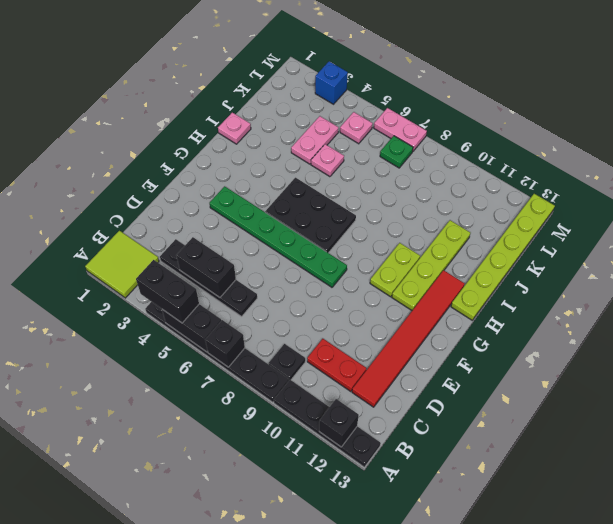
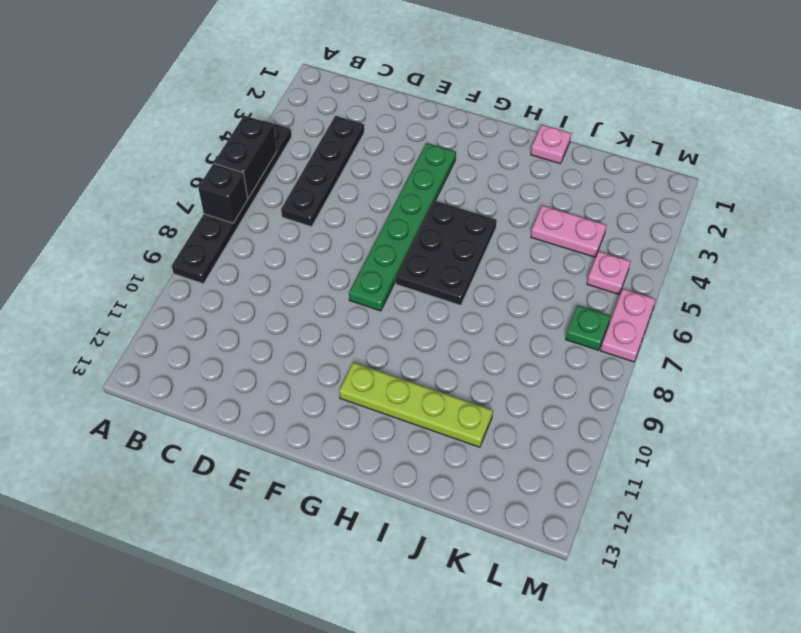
none -> lime 2x2 tile [85,231,159,298]
none -> black 1x4 plate [274,380,381,467]
none -> black 1x1 plate [269,344,305,380]

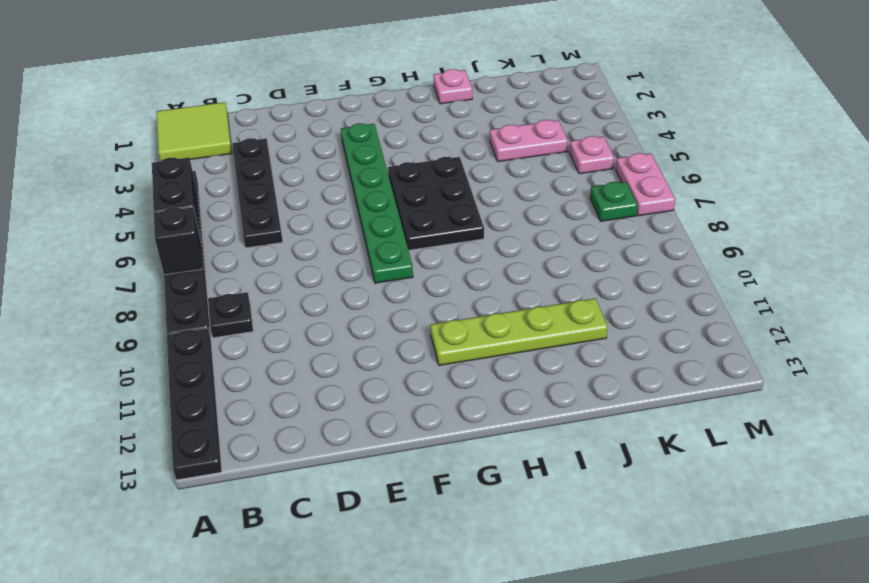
none -> red 1x2 plate [307,339,367,392]
none -> red 1x6 tile [352,270,465,407]
none -> lime 1x2 plate [370,243,420,297]

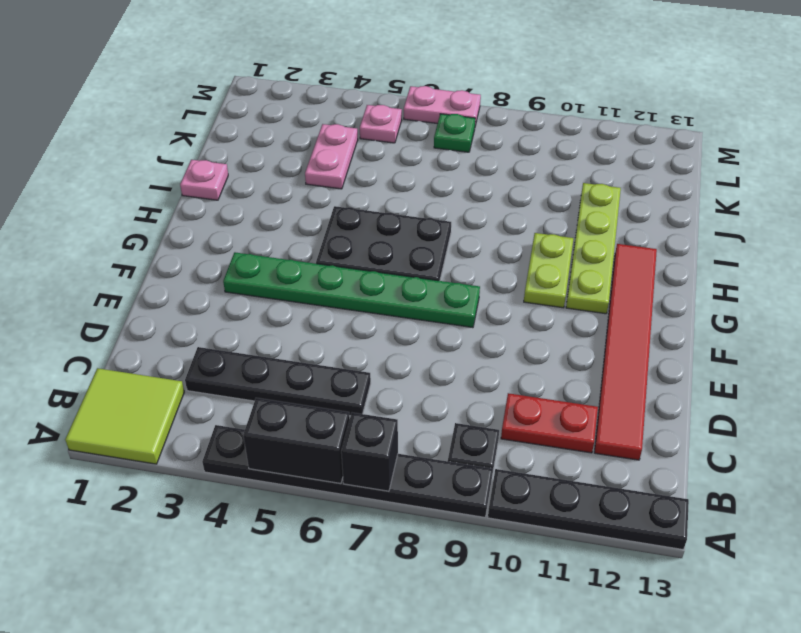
none -> lime 1x6 plate [451,194,555,320]
none -> pink 1x1 plate [311,144,344,177]
none -> blue 1x1 brick [315,61,348,104]

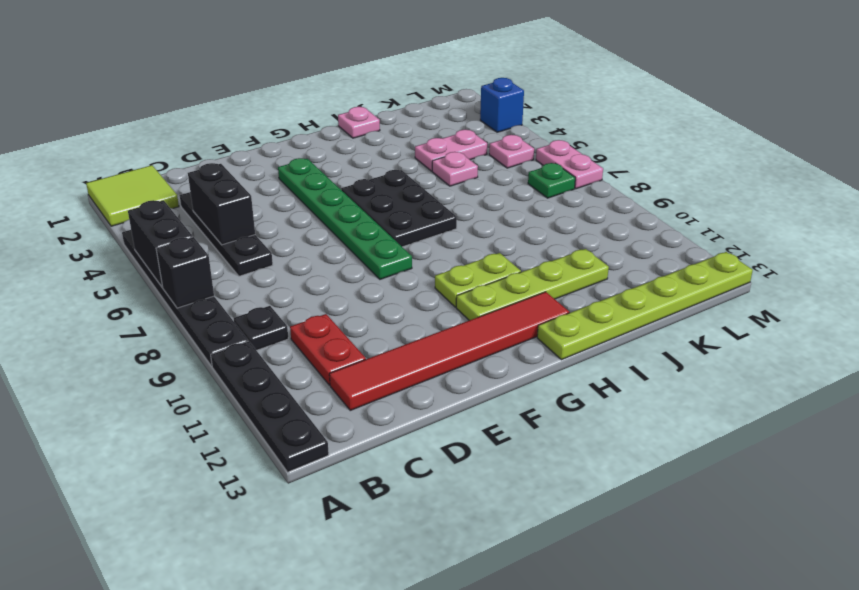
none -> black 1x1 brick [319,399,359,447]
none -> black 1x2 brick [136,260,199,323]

